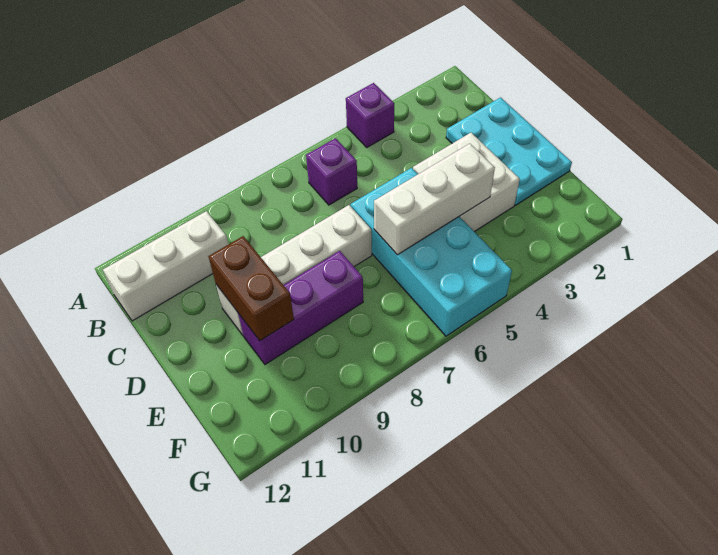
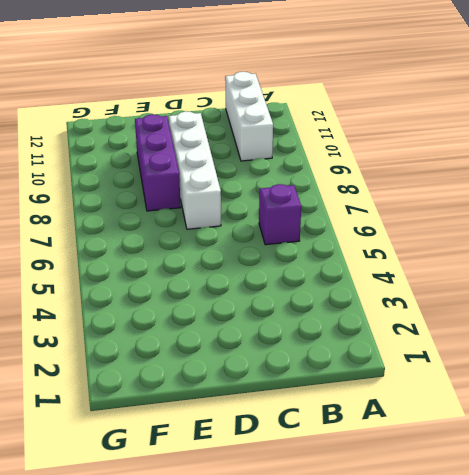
none -> purple 1x1 brick [346,83,395,147]
none -> cyan 2x3 plate [446,98,572,205]

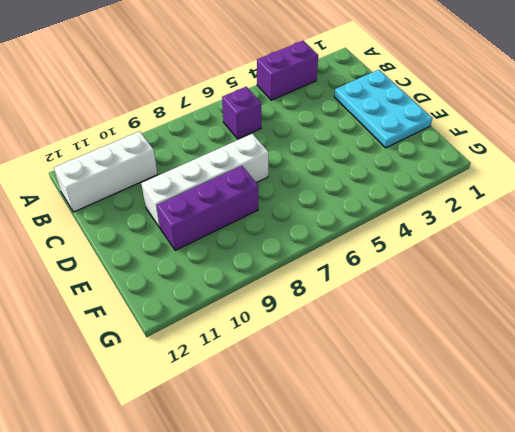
purple 1x2 brick [257,41,318,100] -> purple 1x1 brick [346,83,395,147]
none -> white 2x2 brick [413,133,520,232]
none -> cyan 2x4 brick [351,168,512,336]

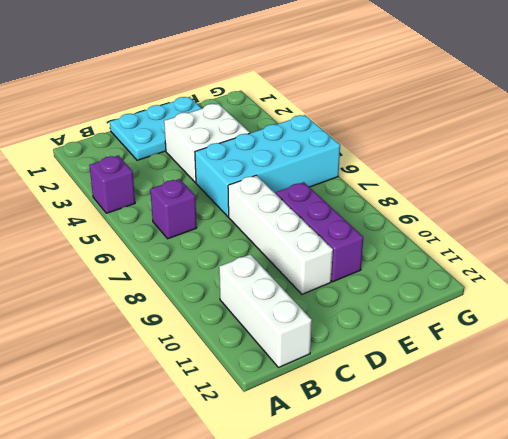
none -> brown 1x2 brick [208,236,294,341]
none -> white 1x3 brick [374,144,495,255]

